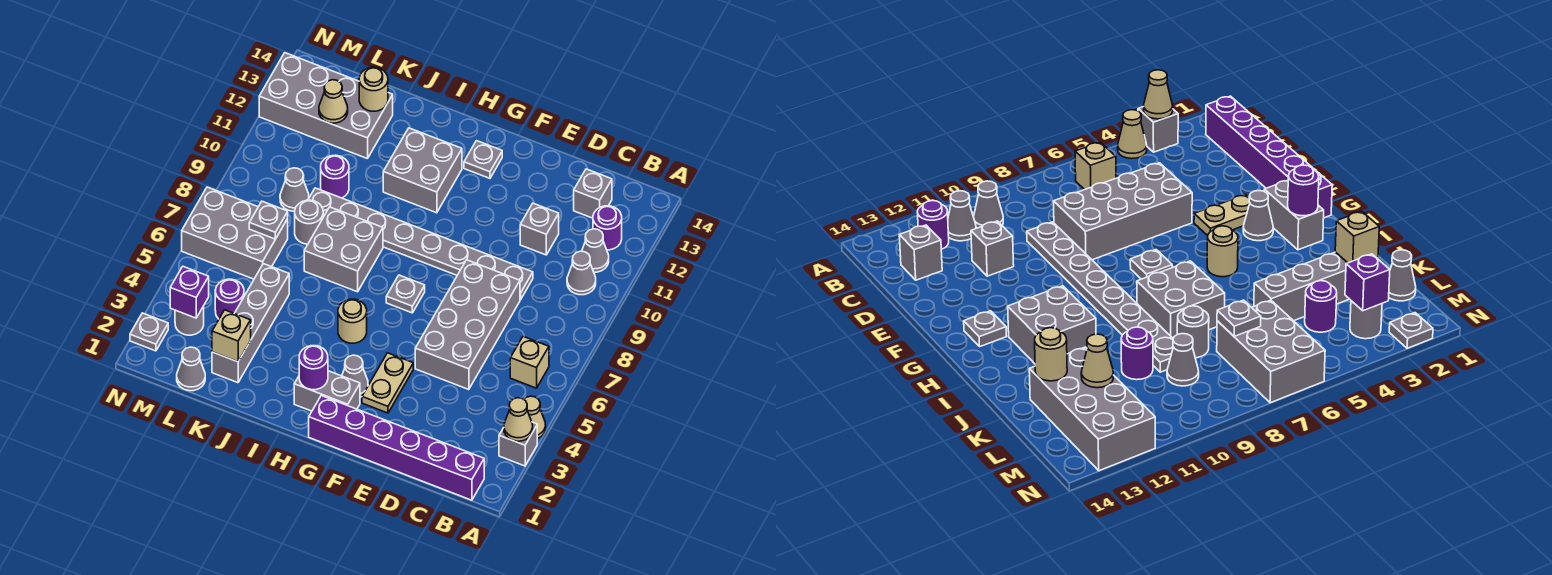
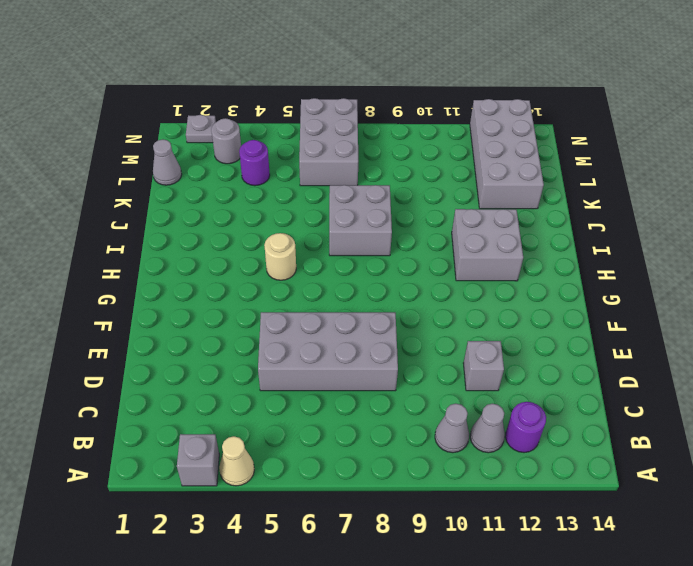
none -> purple 1x6 brick [309,396,484,500]
none -> tan 1x1 brick [510,337,549,388]
none -> grey 1x1 brick [574,169,612,218]
none -> grey 1x8 plate [308,188,533,300]

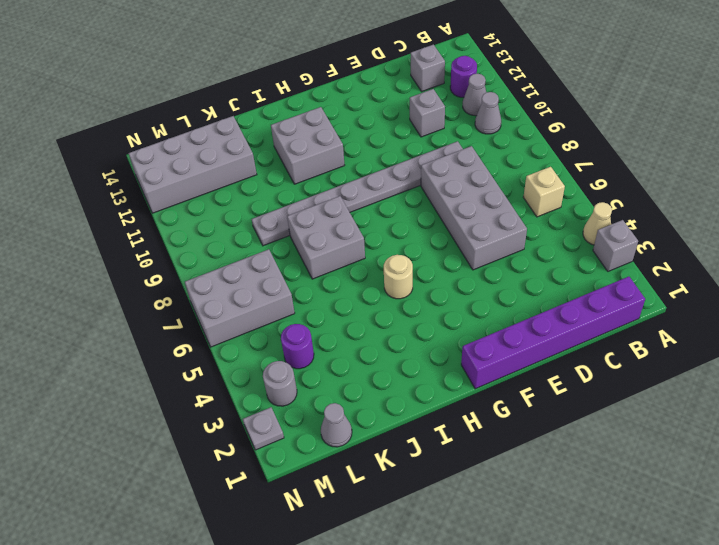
none -> tan 1x2 plate [362,353,413,413]
none -> grey 1x2 brick [294,371,360,411]
none -> grey 1x1 cone [342,355,368,397]
none -> grey 1x1 plate [386,275,425,313]

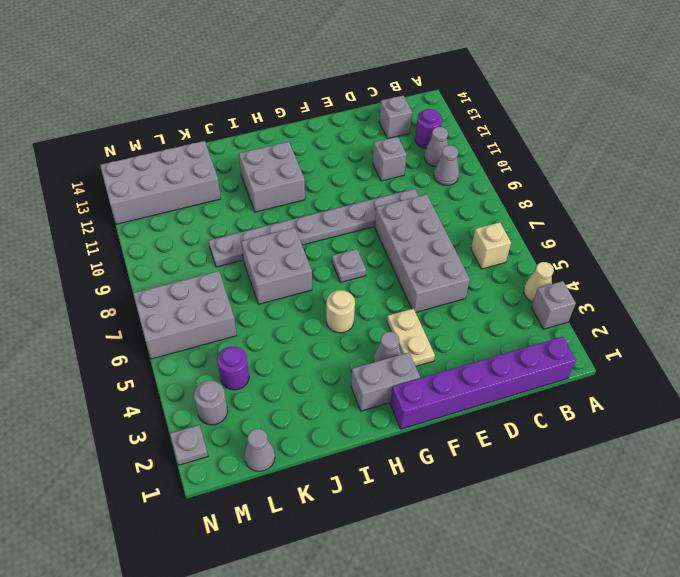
none -> grey 1x1 plate [464,141,502,178]
none -> grey 1x4 brick [212,264,289,383]
none -> grey 1x1 round brick [295,200,323,244]
none -> purple 1x1 round brick [321,155,349,198]

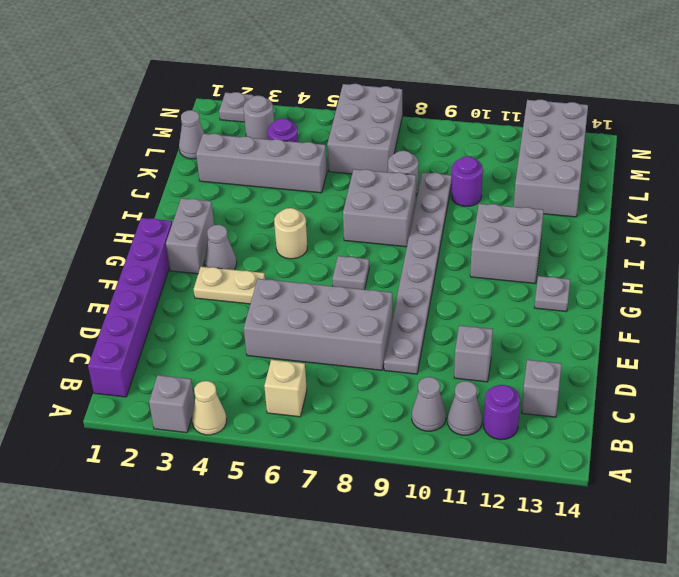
none -> grey 1x1 cone [280,168,309,211]
none -> tan 1x1 cone [504,398,533,441]
none -> purple 1x1 round brick [299,346,328,390]
none -> tan 1x1 brick [212,310,251,362]

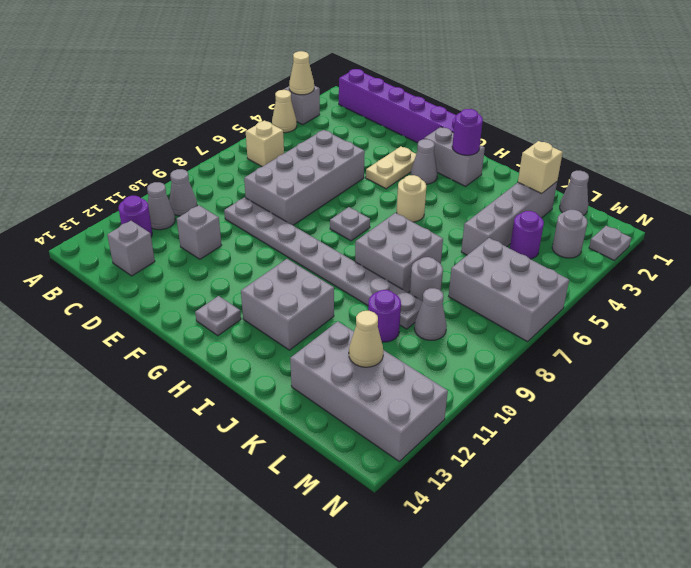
none -> tan 1x1 round brick [359,67,388,111]
none -> grey 1x1 plate [249,201,288,239]
none -> purple 1x1 brick [170,267,209,318]

